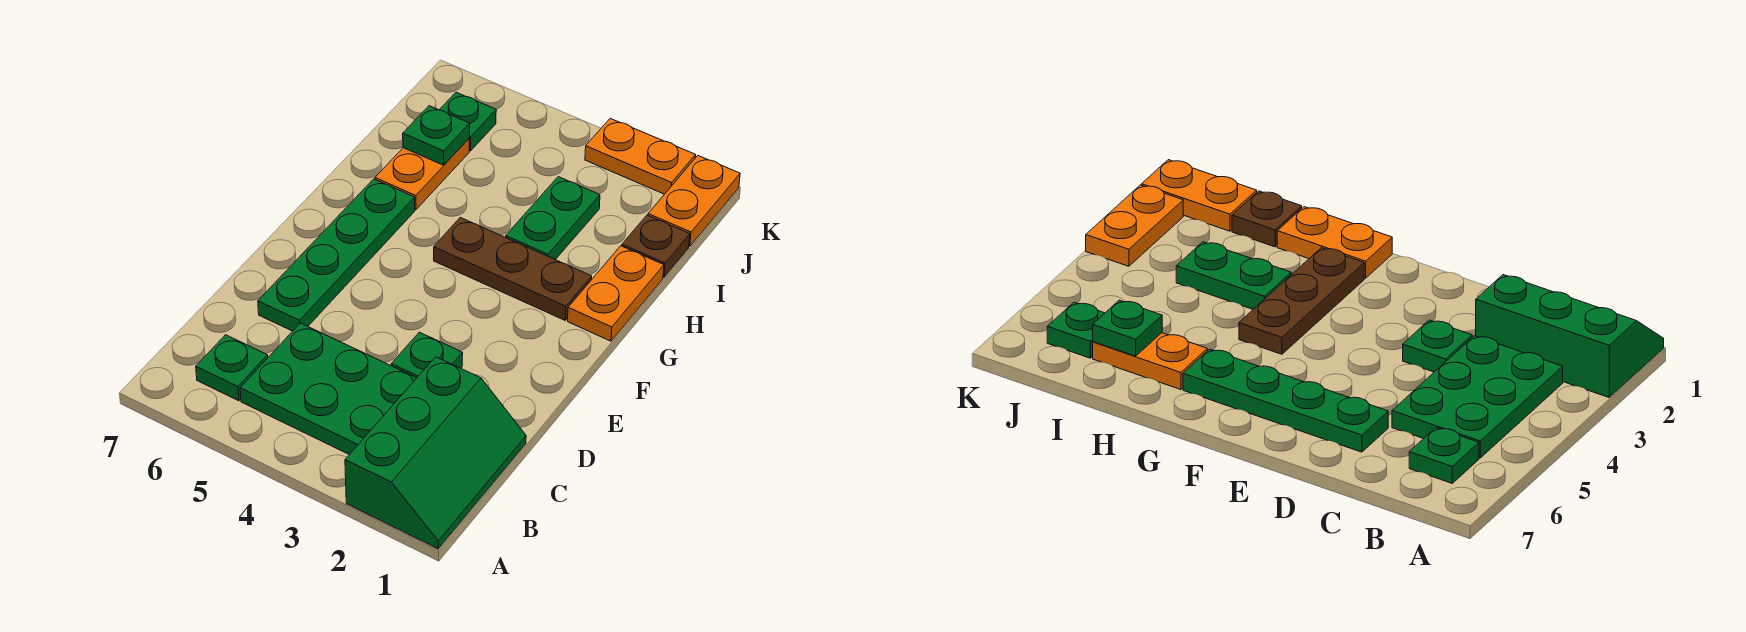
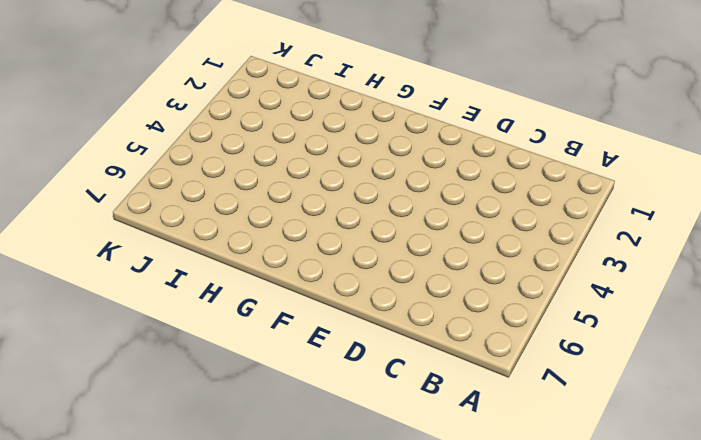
none -> green 2x3 slope [345,357,526,549]
none -> green 2x3 plate [240,323,416,454]
none -> green 1x1 plate [196,335,268,401]

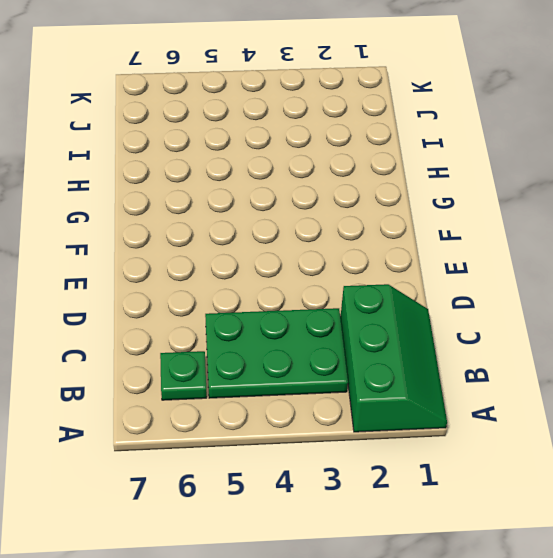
none -> green 1x1 plate [391,332,463,378]
none -> green 1x4 plate [258,179,415,331]
none -> orange 1x2 plate [568,246,664,341]

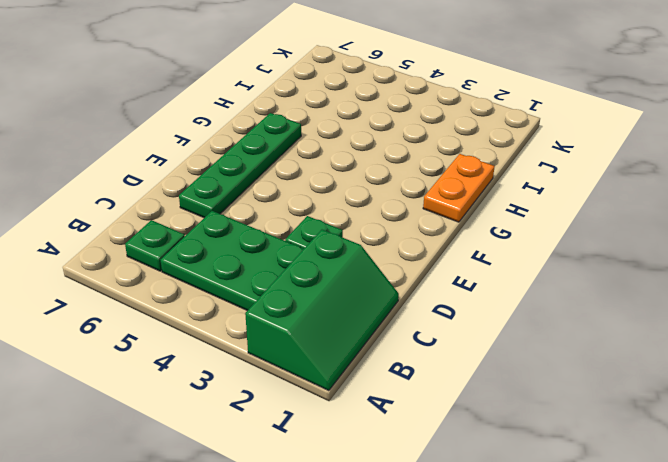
none -> brown 1x3 plate [434,218,592,320]
none -> green 1x2 plate [506,177,600,260]
none -> orange 1x2 plate [375,138,470,210]

